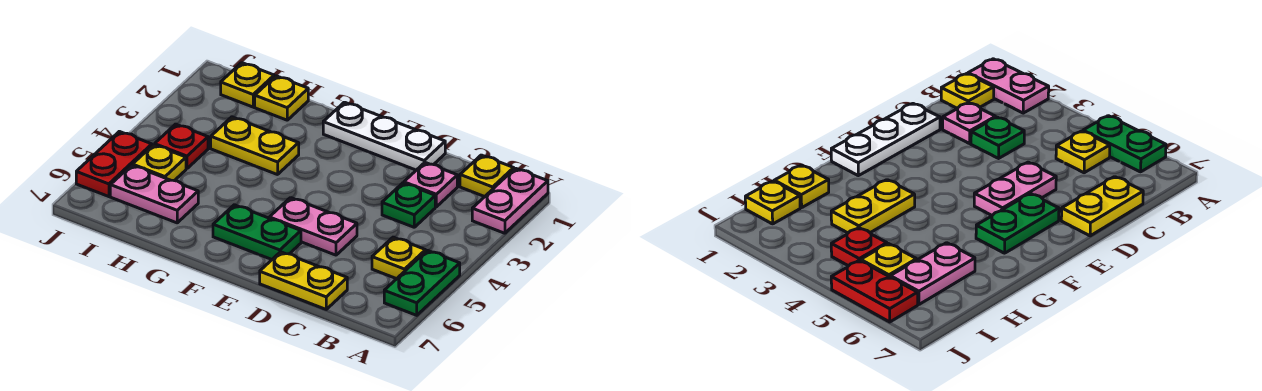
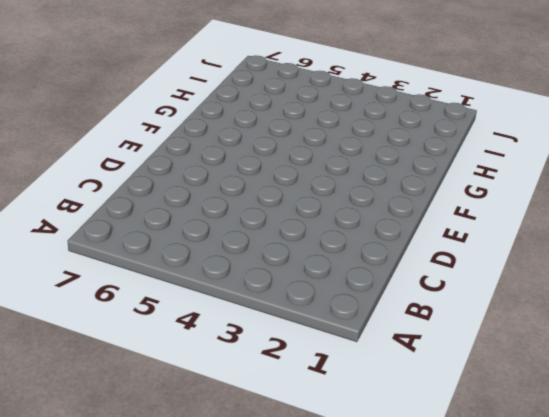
none -> pink 1x2 plate [472,168,548,233]
none -> green 1x2 plate [384,250,460,315]
none -> yellow 1x1 plate [460,155,514,197]

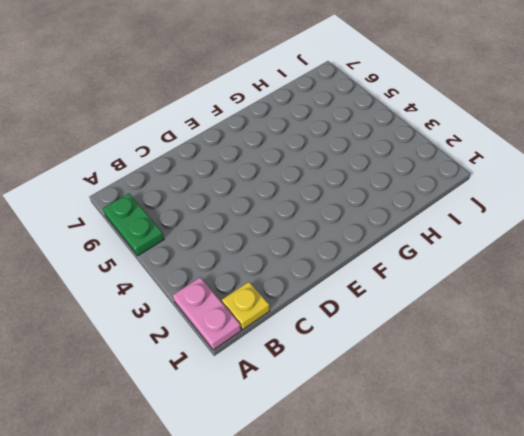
none -> yellow 1x1 plate [372,237,426,279]
none -> pink 1x1 plate [404,163,457,207]
none -> green 1x1 plate [382,183,435,227]

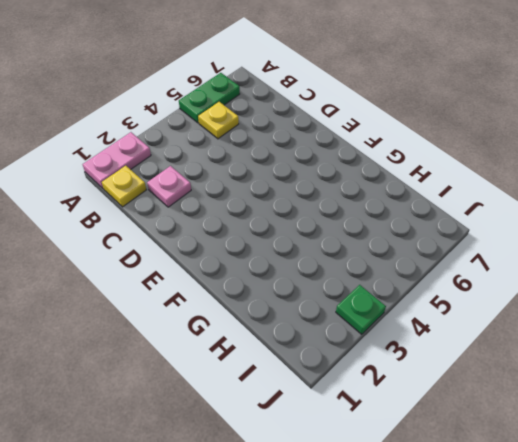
green 1x1 plate [336,285,386,334] -> green 1x1 plate moved to [382,183,435,227]
none -> yellow 1x2 plate [260,252,347,309]
none -> white 1x3 plate [323,102,445,170]
none -> pink 1x2 plate [269,198,357,255]

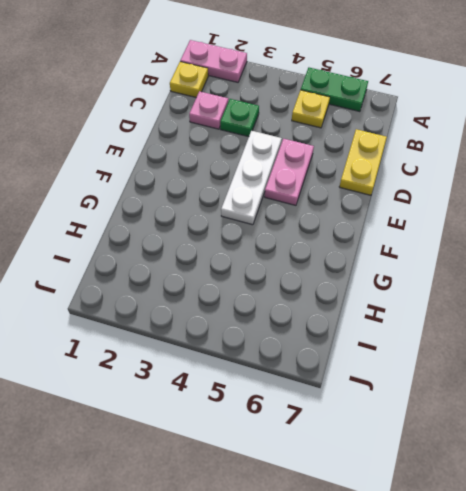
white 1x3 plate [221,131,282,225] -> white 1x3 plate moved to [323,102,445,170]
none -> green 1x2 plate [213,205,301,259]
none -> yellow 1x2 plate [211,117,299,175]
none -> yellow 1x1 plate [255,76,308,120]

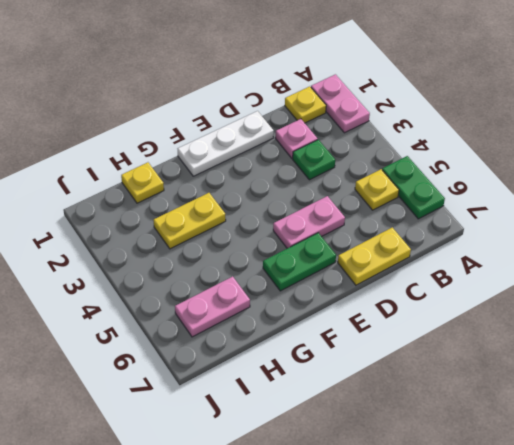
none -> yellow 1x1 plate [221,63,274,107]
none -> red 1x1 plate [155,124,208,169]
none -> yellow 1x1 plate [133,145,186,181]

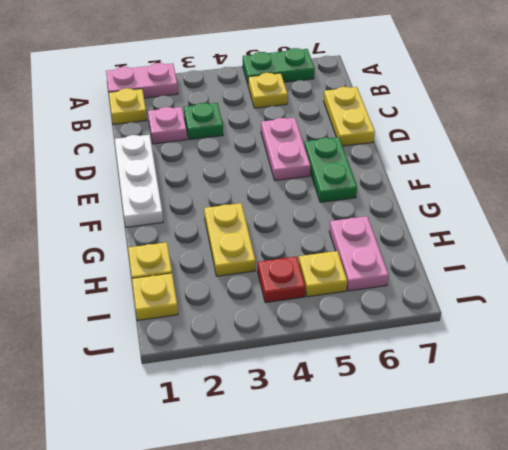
none -> red 1x2 plate [76,131,152,197]

